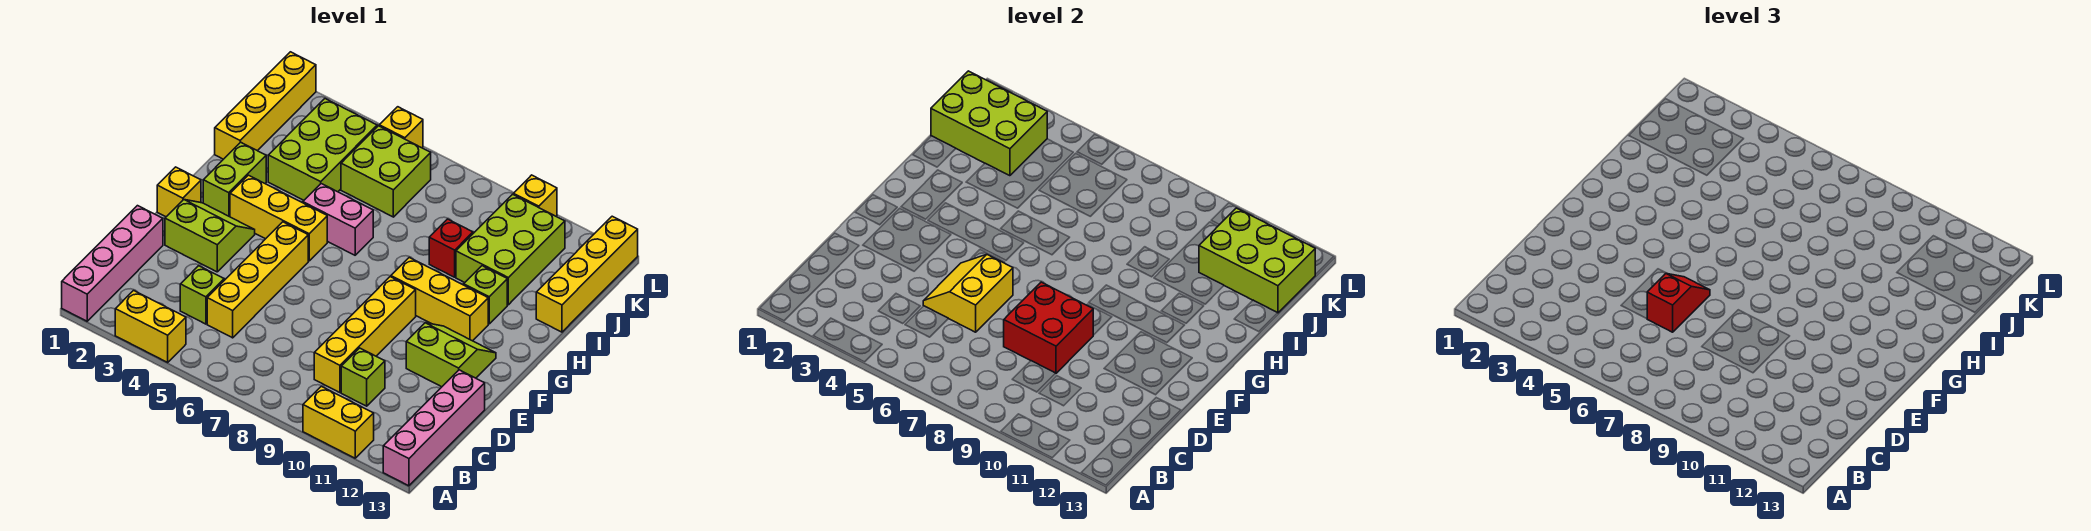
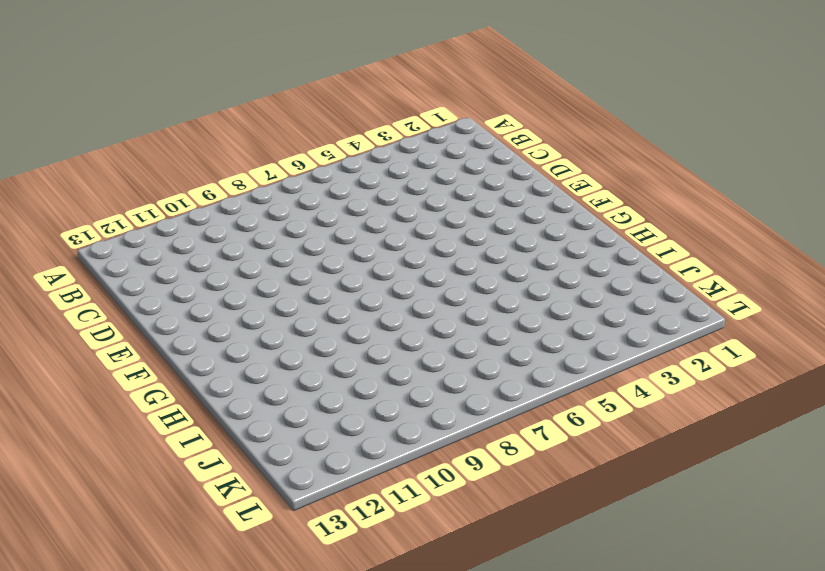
none -> pink 1x4 brick [62,206,163,321]
none -> yellow 1x2 brick [115,290,186,362]
none -> yellow 1x2 brick [303,386,374,458]

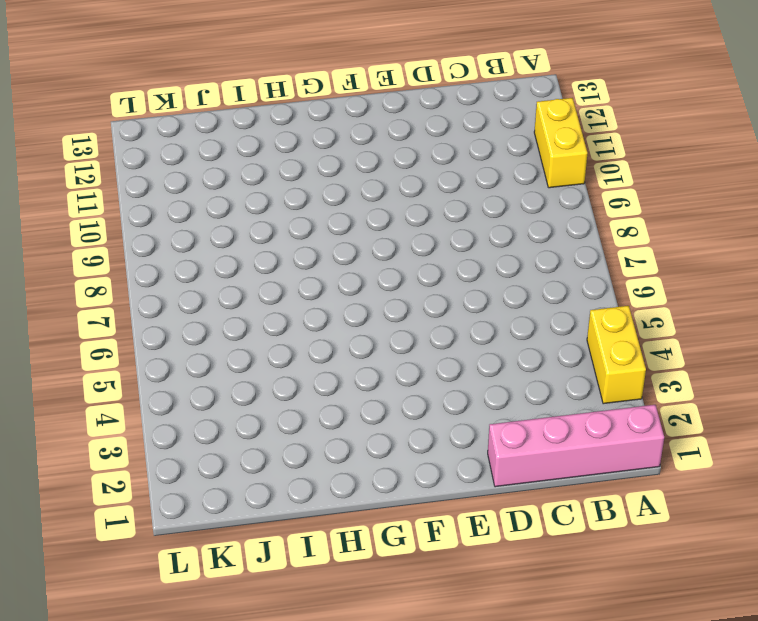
none -> pink 1x4 brick [383,370,485,486]
none -> lime 1x1 brick [180,266,224,324]
none -> yellow 1x4 brick [207,222,308,338]

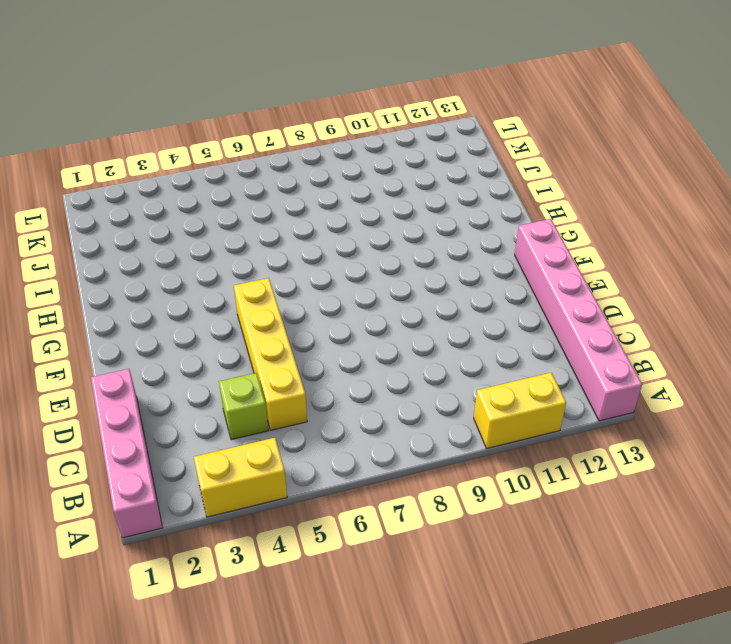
pink 1x6 brick [515,219,642,421] -> pink 1x4 brick [383,370,485,486]
none -> yellow 1x4 brick [314,277,416,393]
none -> lime 1x1 brick [341,348,385,406]
none -> lime 2x2 slope [165,200,255,272]

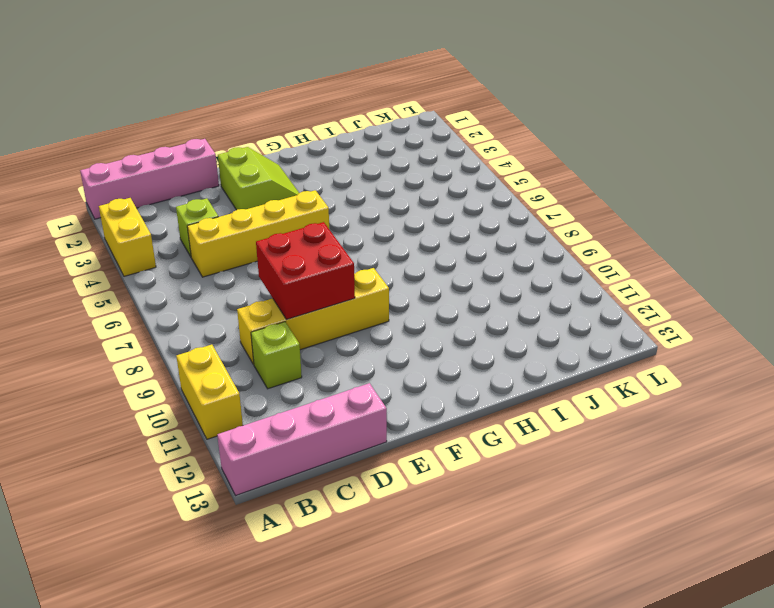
none -> lime 2x2 slope [406,323,496,387]
none -> yellow 1x1 brick [157,167,201,217]
none -> lime 1x2 brick [203,142,266,217]

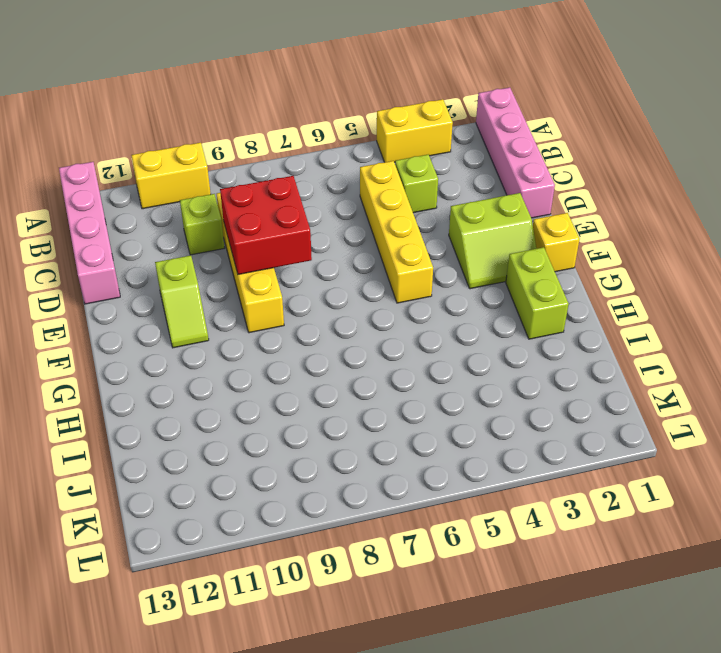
lime 1x2 slope [155,255,209,348] -> lime 2x2 slope [406,323,496,387]
none -> yellow 1x3 brick [230,175,327,261]
none -> yellow 1x3 brick [391,257,488,341]
none -> pink 1x2 brick [303,184,373,255]

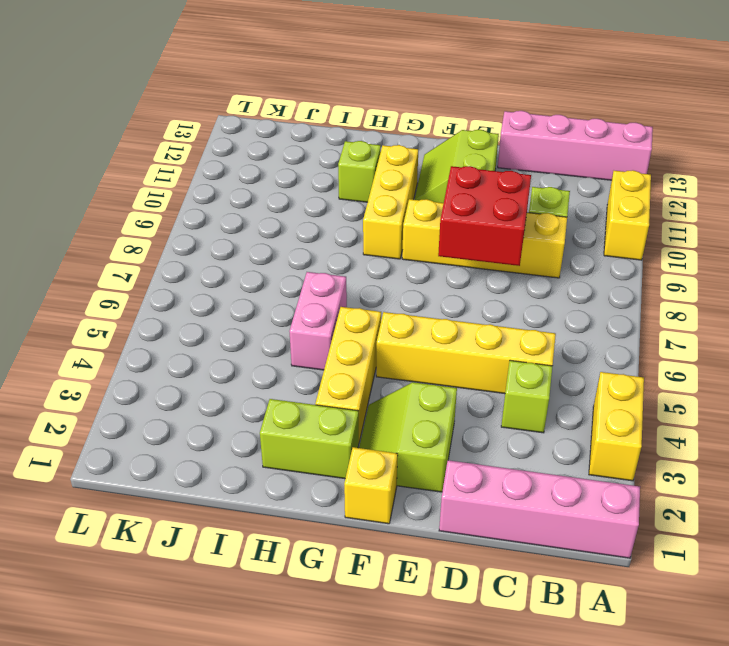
none -> yellow 1x4 brick [215,52,316,159]
none -> lime 2x3 brick [268,99,377,200]
none -> red 1x1 brick [429,219,473,277]

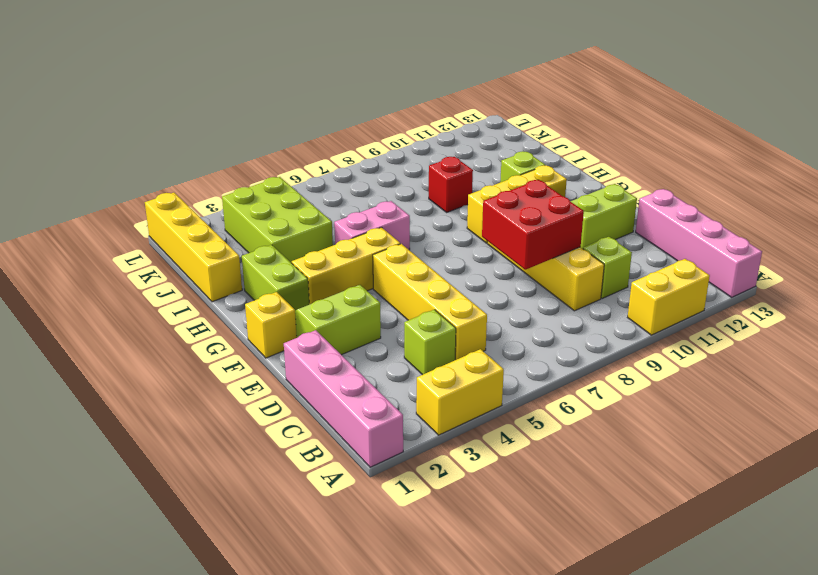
none -> lime 2x3 brick [456,194,565,305]
none -> yellow 1x4 brick [536,216,638,332]
none -> lime 2x2 brick [341,126,431,217]

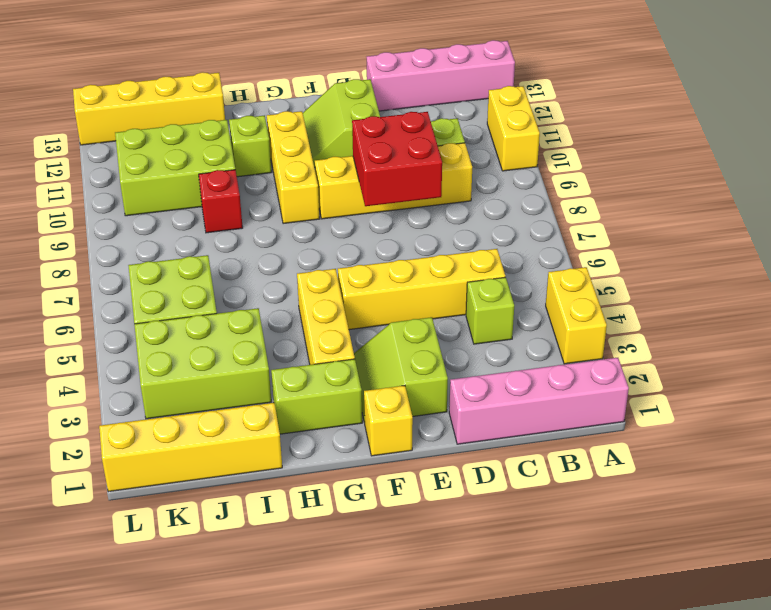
none -> pink 1x2 brick [303,184,373,255]
none -> yellow 1x1 brick [379,107,423,148]
none -> yellow 1x1 brick [513,175,557,216]

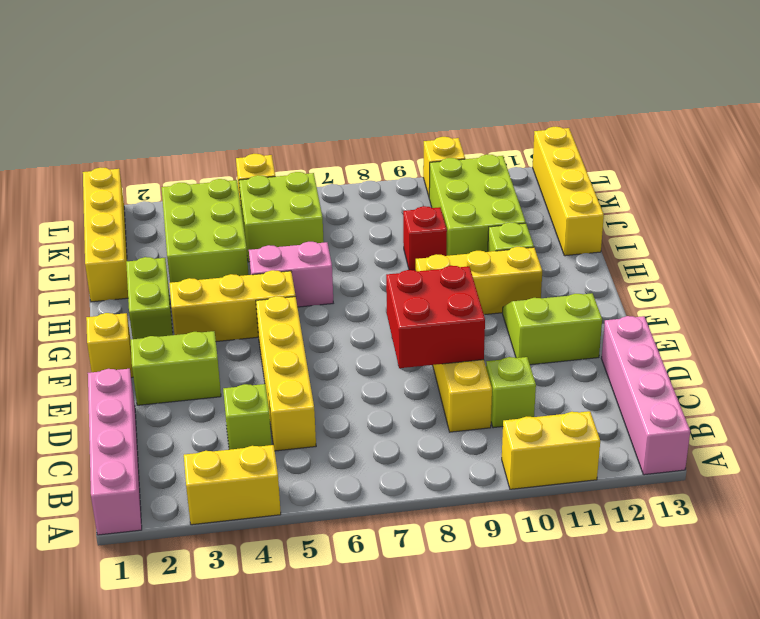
none -> yellow 2x2 slope [923,255,1013,332]
none -> lime 2x3 brick [931,71,1047,176]
none -> lime 2x3 brick [1199,208,1315,313]

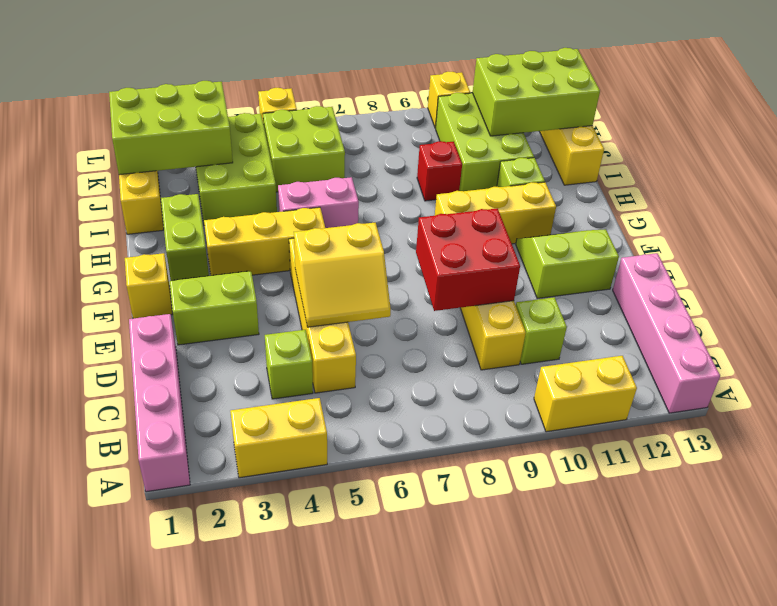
yellow 2x2 slope [294,222,391,327] -> yellow 2x2 slope turned to [923,255,1013,332]
none -> red 1x2 slope [1647,274,1710,332]

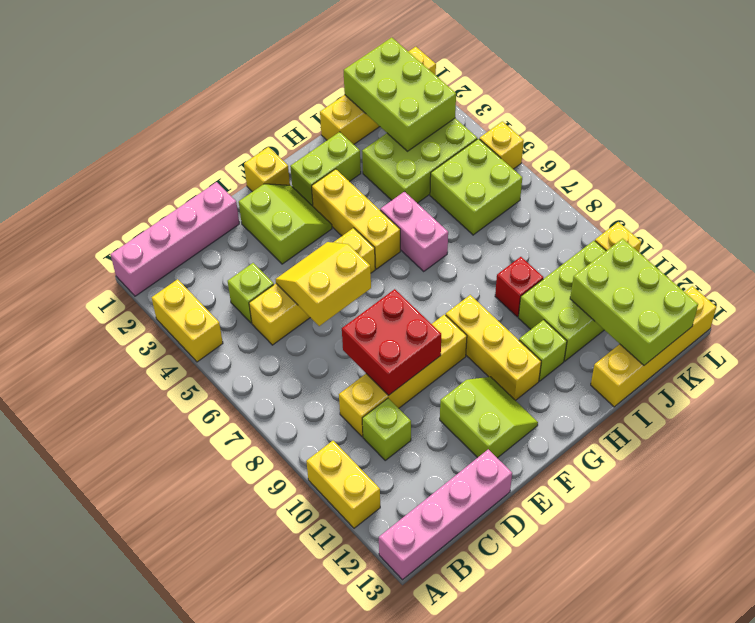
none -> red 1x2 slope [1647,274,1710,332]

